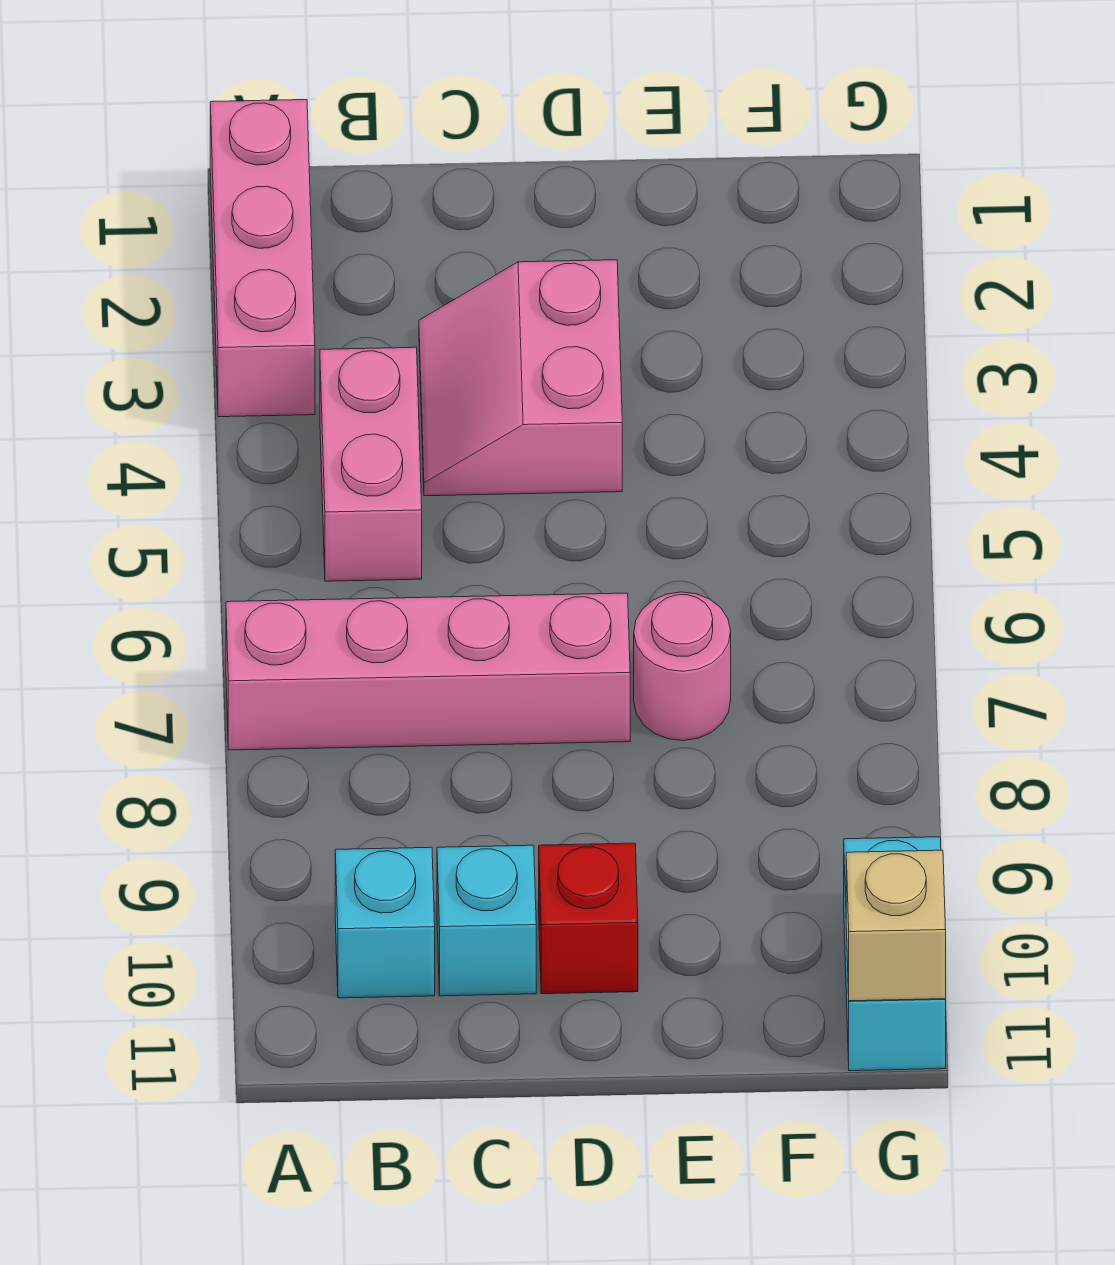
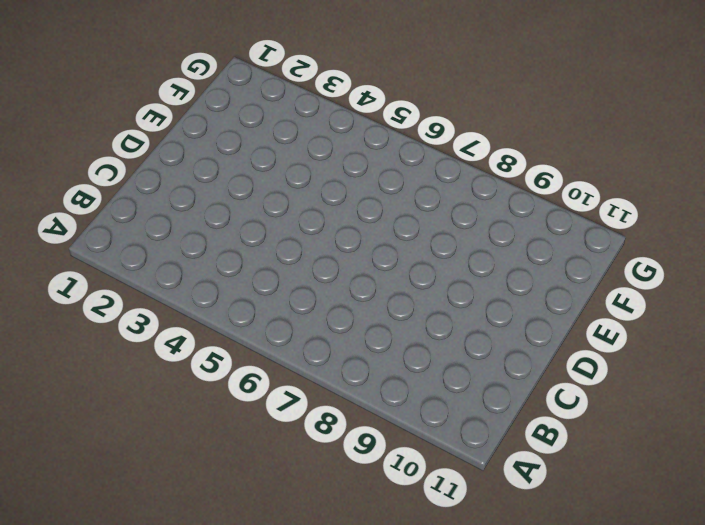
none -> pink 1x3 brick [210,100,315,417]
none -> pink 1x4 brick [226,593,630,750]

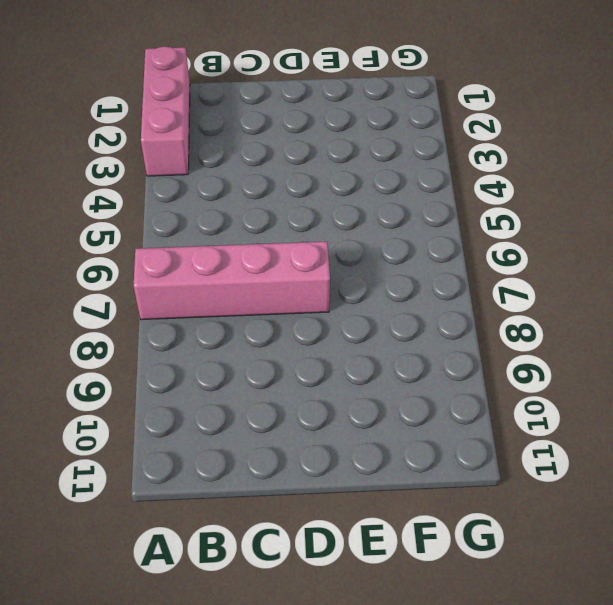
none -> pink 1x2 brick [320,347,422,581]
none -> cyan 1x1 brick [335,847,435,998]

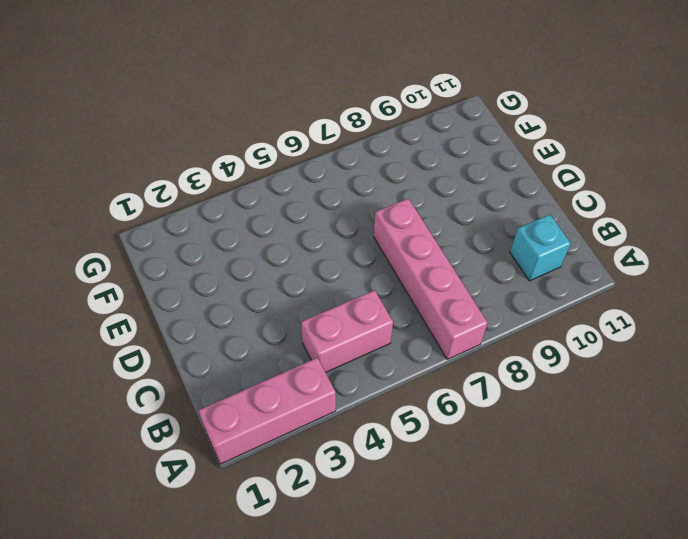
none -> pink 2x2 slope [419,260,622,496]
none -> cyan 1x1 brick [437,845,536,996]

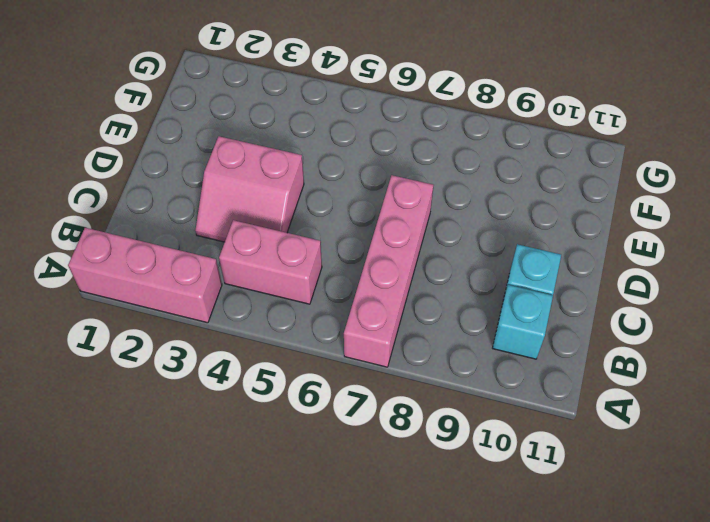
none -> red 1x1 brick [539,843,638,994]
none -> pink 1x1 round brick [634,592,731,741]

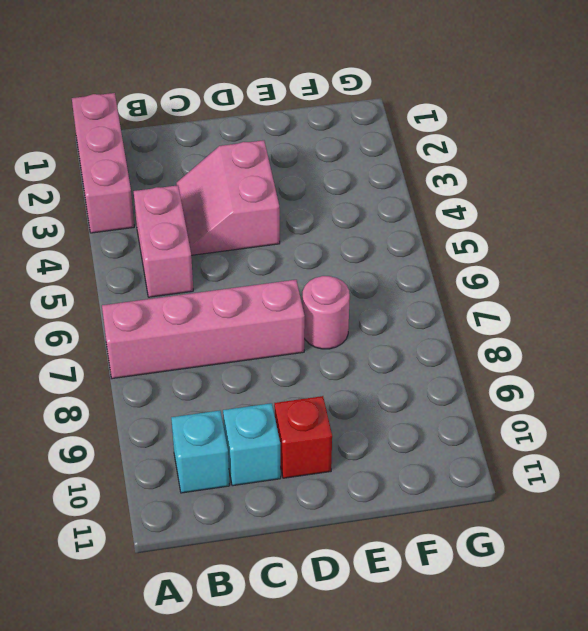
none -> cyan 1x2 brick [844,837,946,1071]
none -> tan 1x1 brick [846,850,946,1001]

